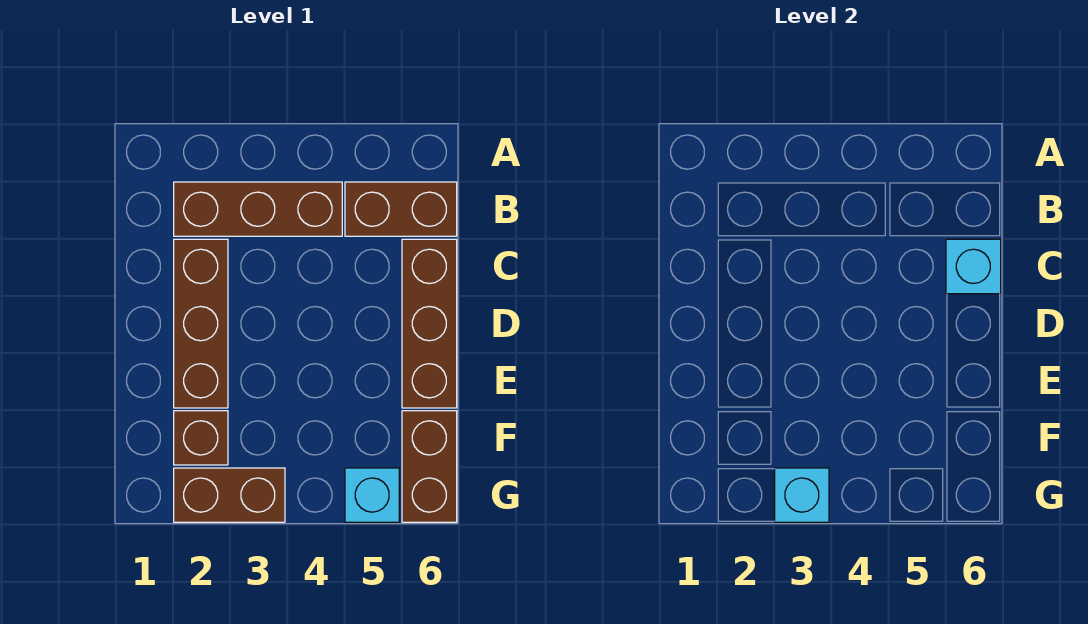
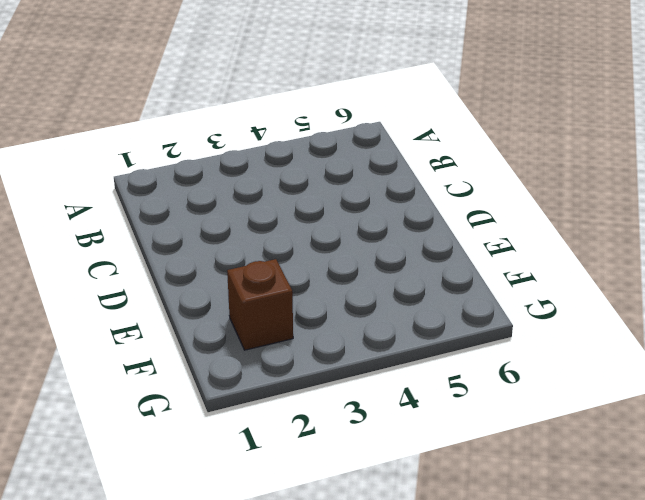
none -> brown 1x3 brick [174,182,342,236]
none -> brown 1x2 brick [345,182,457,236]

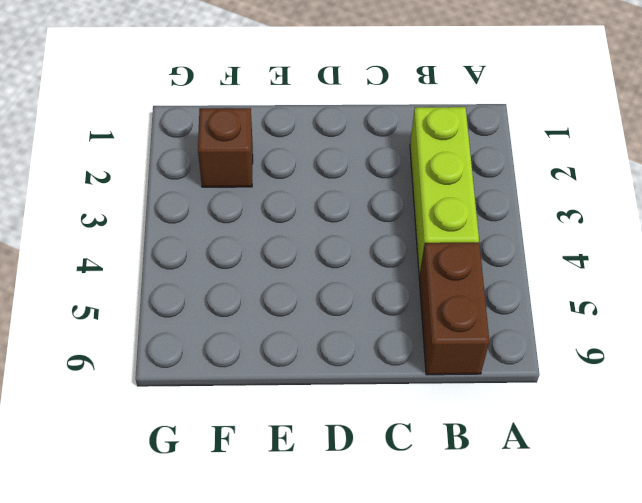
lime 1x3 brick [410,107,479,276] -> brown 1x3 brick [174,182,342,236]
none -> brown 1x3 brick [174,239,228,408]
none -> brown 1x3 brick [402,239,457,408]

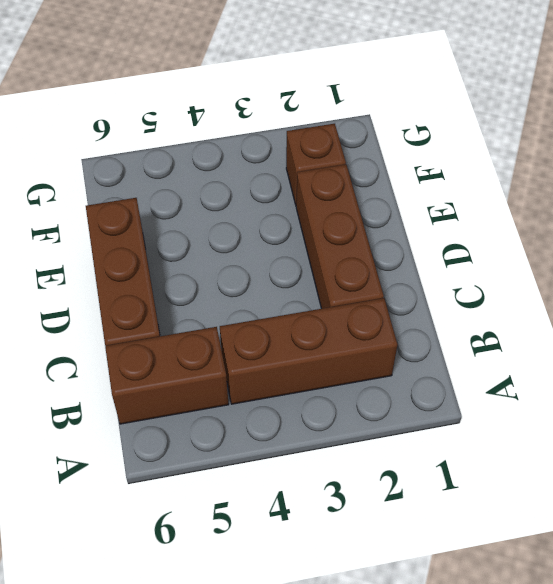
none -> brown 1x2 brick [402,411,457,522]
none -> brown 1x2 brick [174,468,285,522]

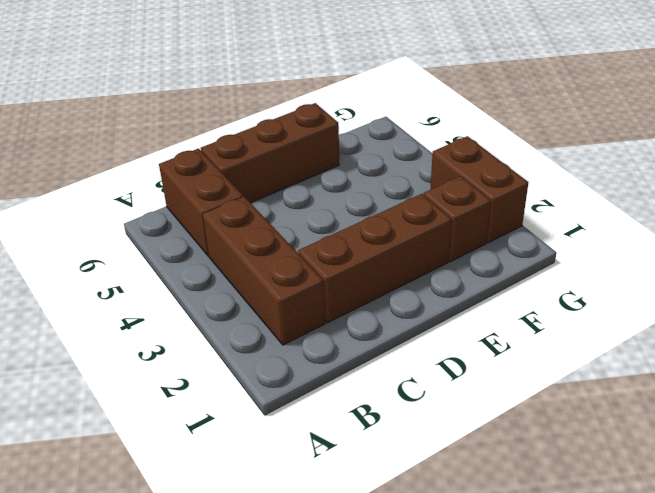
none -> brown 1x2 brick [402,411,457,522]
none -> cyan 1x1 brick [345,468,399,522]

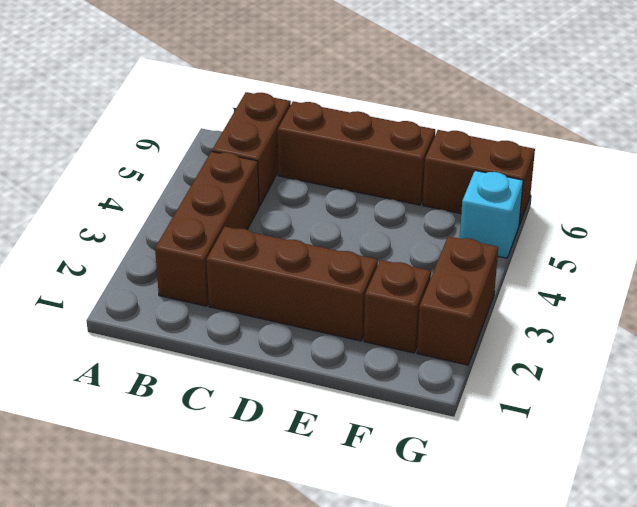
none -> cyan 1x1 brick [946,239,1001,294]
none -> cyan 1x1 brick [775,468,829,522]

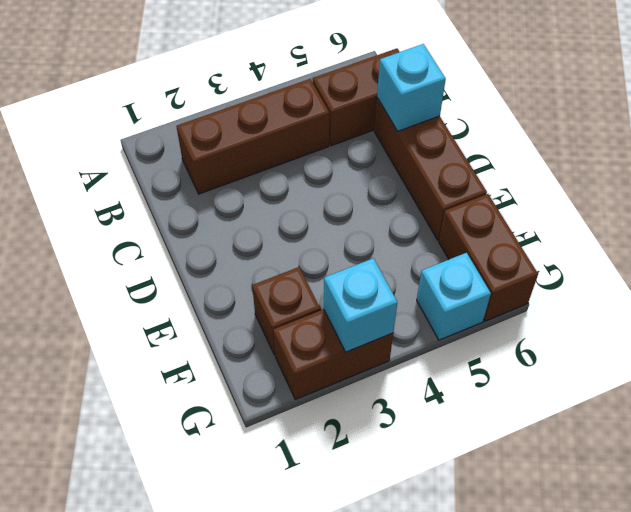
none -> brown 1x3 brick [174,239,228,408]

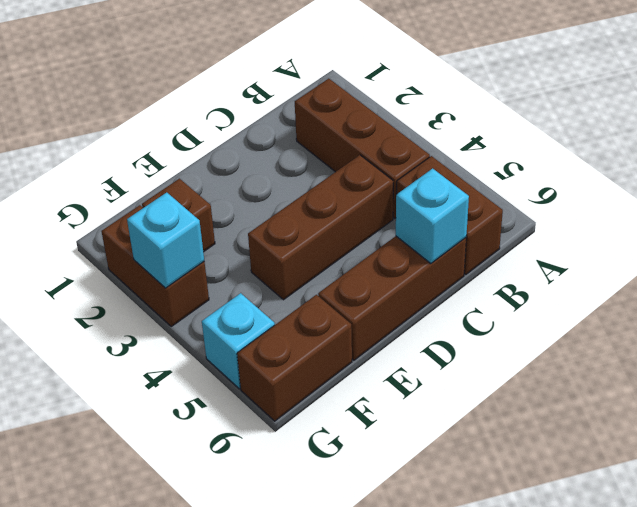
brown 1x3 brick [248,155,393,300] -> brown 1x3 brick moved to [174,239,228,408]

